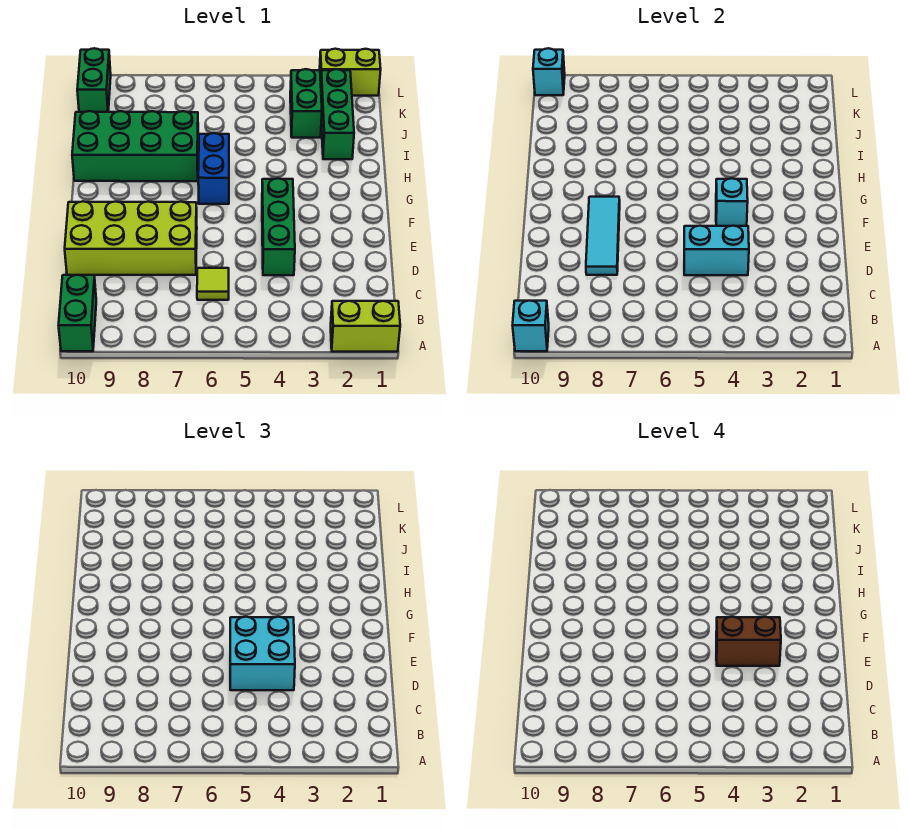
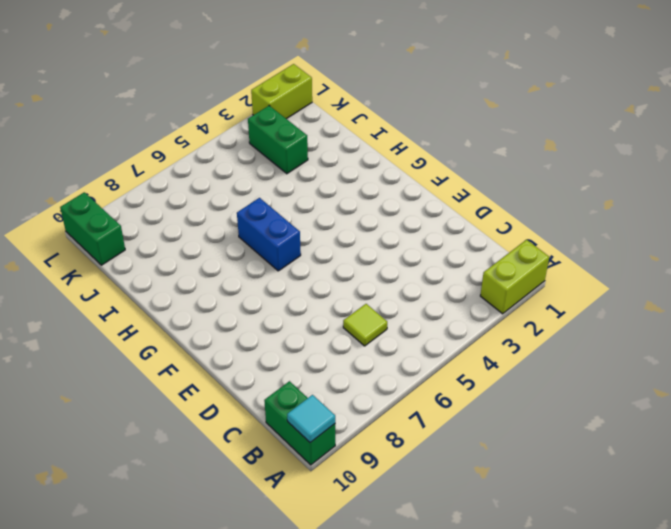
cyan 1x1 tile [287,395,335,443] -> cyan 1x1 brick [513,301,549,351]
none -> green 1x3 brick [262,178,295,275]
none -> lime 2x4 brick [65,201,197,275]
none -> green 2x4 brick [72,111,198,181]

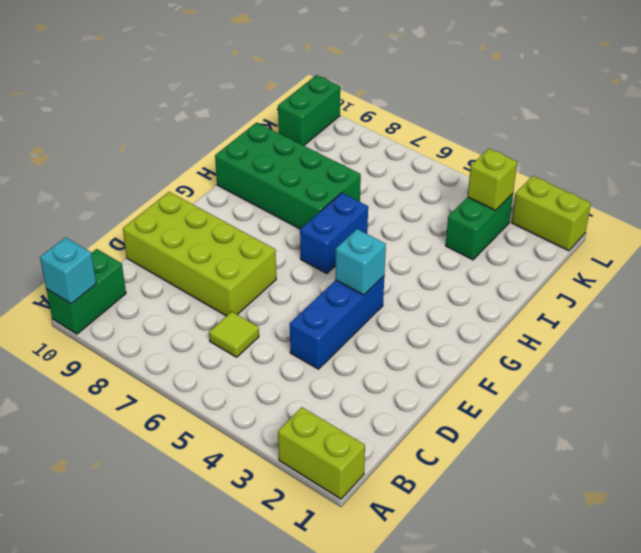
blue 1x3 brick [290,276,384,369] -> green 1x3 brick [262,178,295,275]
lime 1x1 brick [468,149,517,211] -> none
none -> green 1x3 brick [321,69,354,159]
none -> cyan 1x2 brick [684,226,749,275]
none -> cyan 1x3 tile [586,197,620,275]

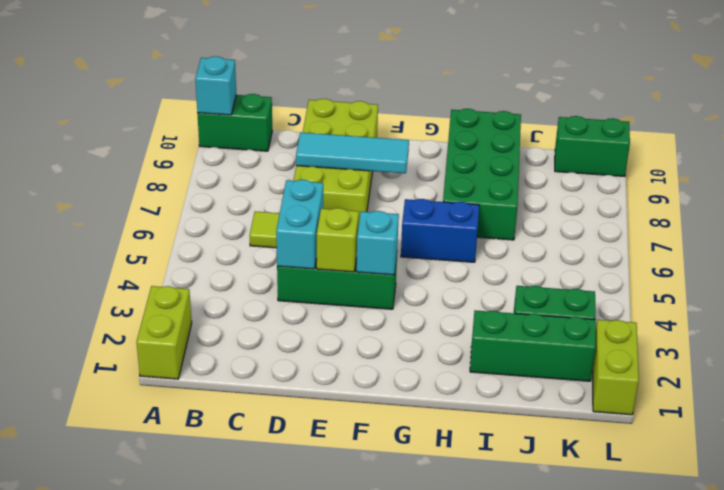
lime 1x1 brick [317,208,359,272] -> none
none -> cyan 1x1 brick [533,48,565,95]
none -> cyan 2x2 brick [230,617,295,690]
none -> brown 1x2 brick [716,617,781,666]

